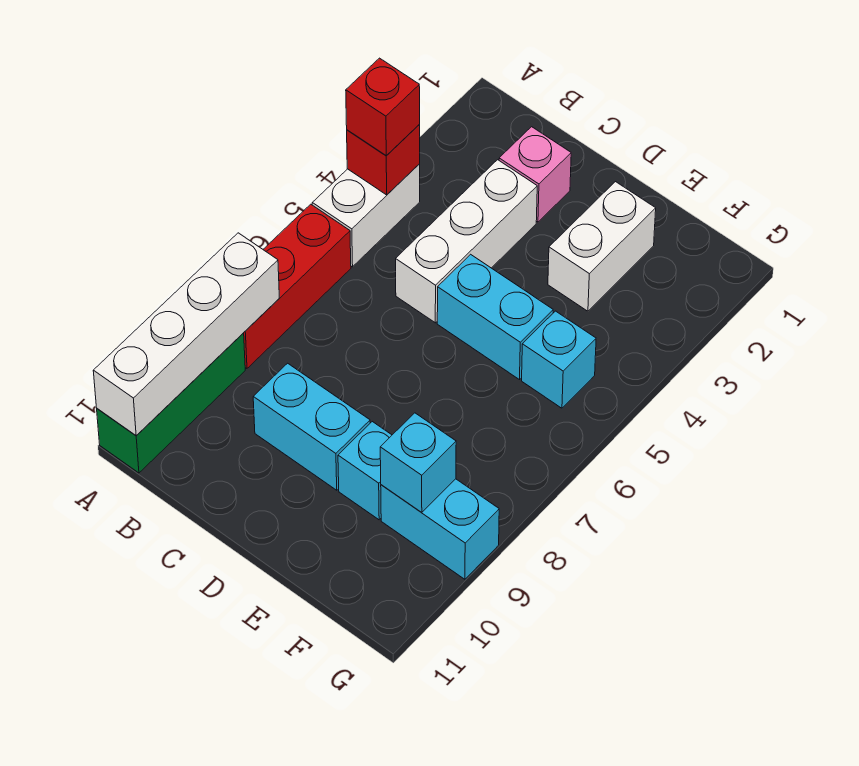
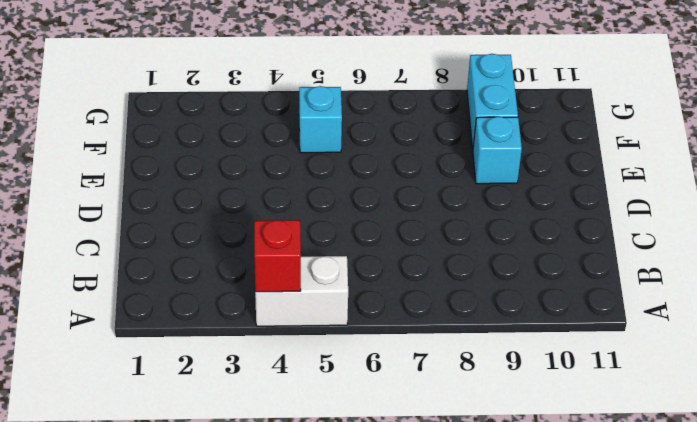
none -> red 1x3 brick [244,204,351,368]
none -> green 1x3 brick [97,333,245,473]
none -> pink 1x1 brick [499,127,571,222]

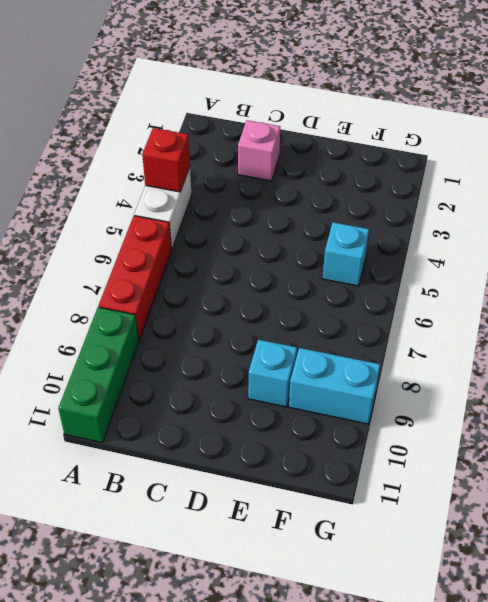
none -> white 1x3 brick [396,160,537,323]
none -> cyan 1x2 brick [253,363,370,490]
none -> cyan 1x2 brick [437,254,553,380]

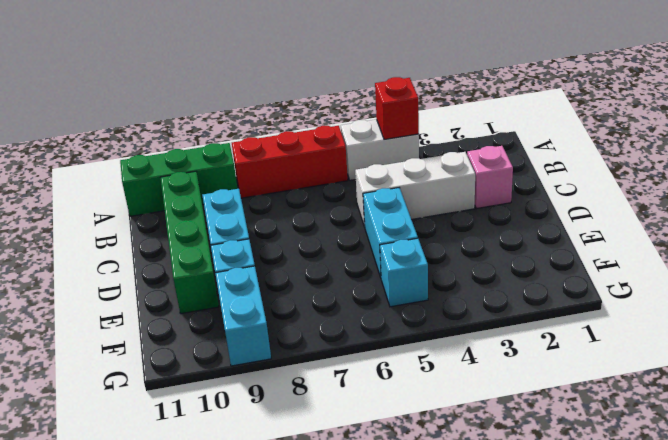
green 1x4 brick [160,171,219,314] -> none
none -> white 1x2 brick [548,182,656,311]
none -> white 1x4 brick [93,233,279,436]
none -> cyan 1x1 brick [380,413,456,512]

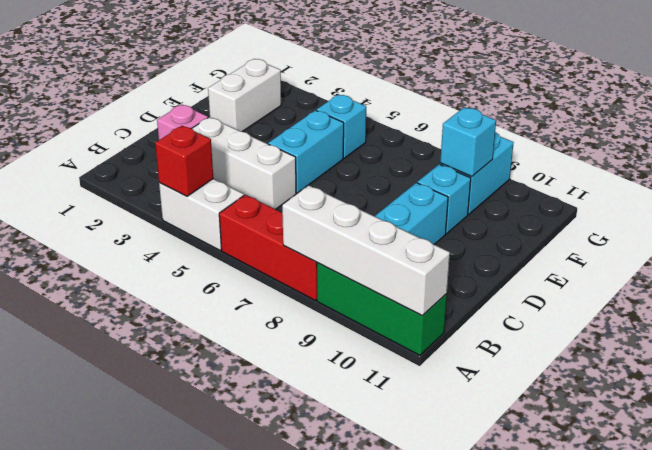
white 1x2 brick [208,59,281,132] -> white 1x2 brick turned to [548,182,656,311]
none -> red 1x1 brick [346,58,420,156]

